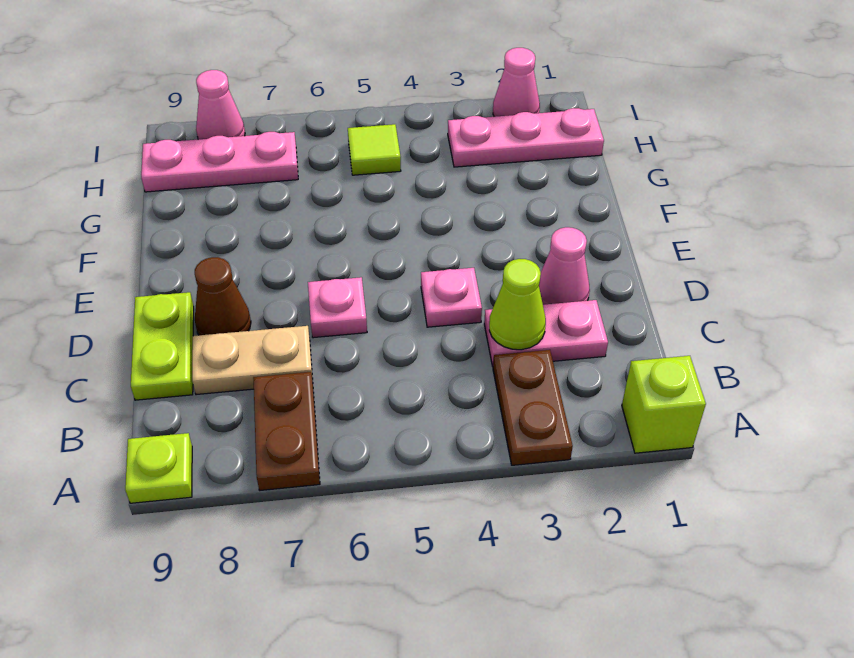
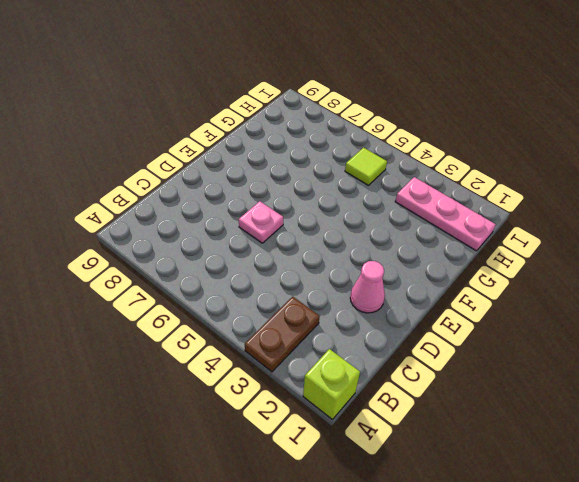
none -> brown 1x2 plate [253,372,320,490]
none -> lime 1x1 plate [125,433,192,503]
none -> pink 1x2 plate [484,300,608,366]

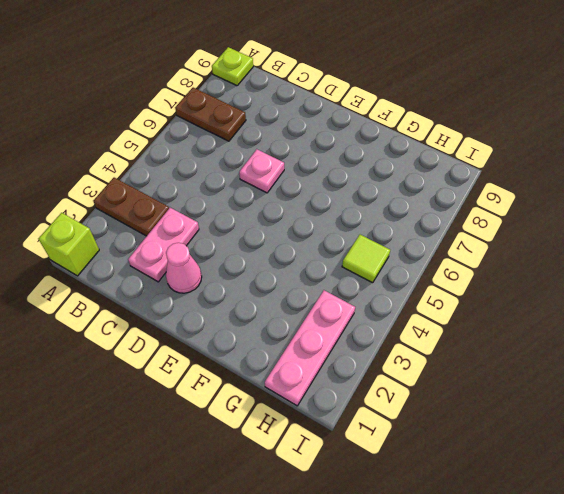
none -> tan 1x2 plate [192,326,313,395]
none -> lime 1x2 plate [131,292,194,400]
none -> pink 1x1 plate [421,268,482,327]

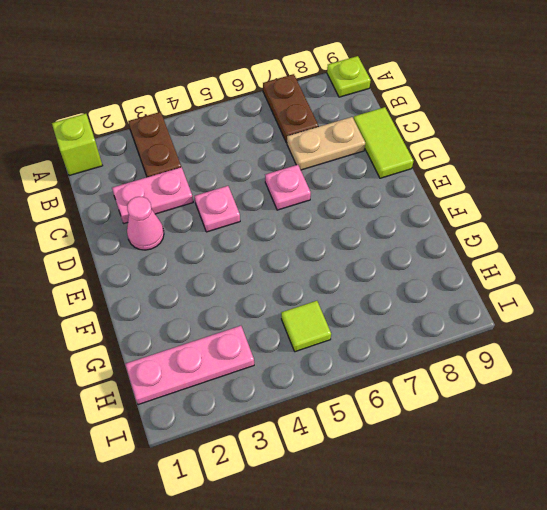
lime 1x2 tile [354,107,413,178] -> lime 1x2 plate [131,292,194,400]
none -> brown 1x1 cone [195,257,251,335]
none -> pink 1x3 plate [141,132,298,192]
none -> pink 1x1 cone [493,48,540,117]

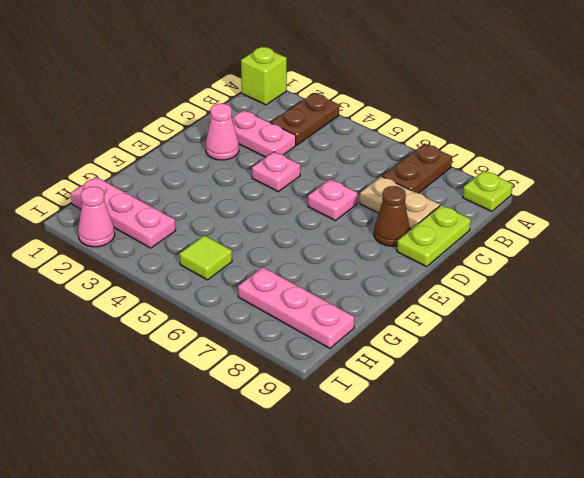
none -> pink 1x1 cone [196,70,245,139]
none -> lime 1x1 cone [489,259,546,350]

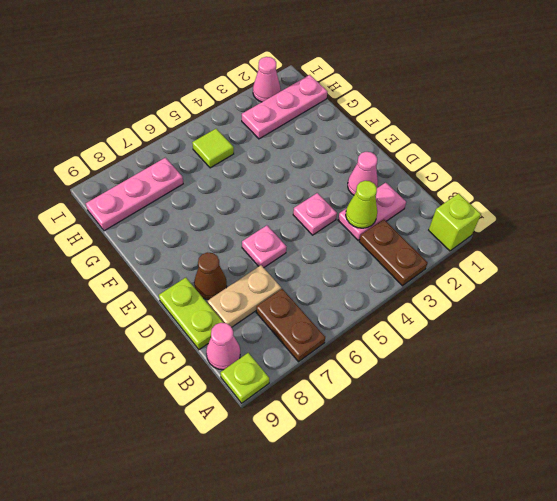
pink 1x1 cone [206,323,240,370] -> pink 1x1 cone moved to [196,70,245,139]

